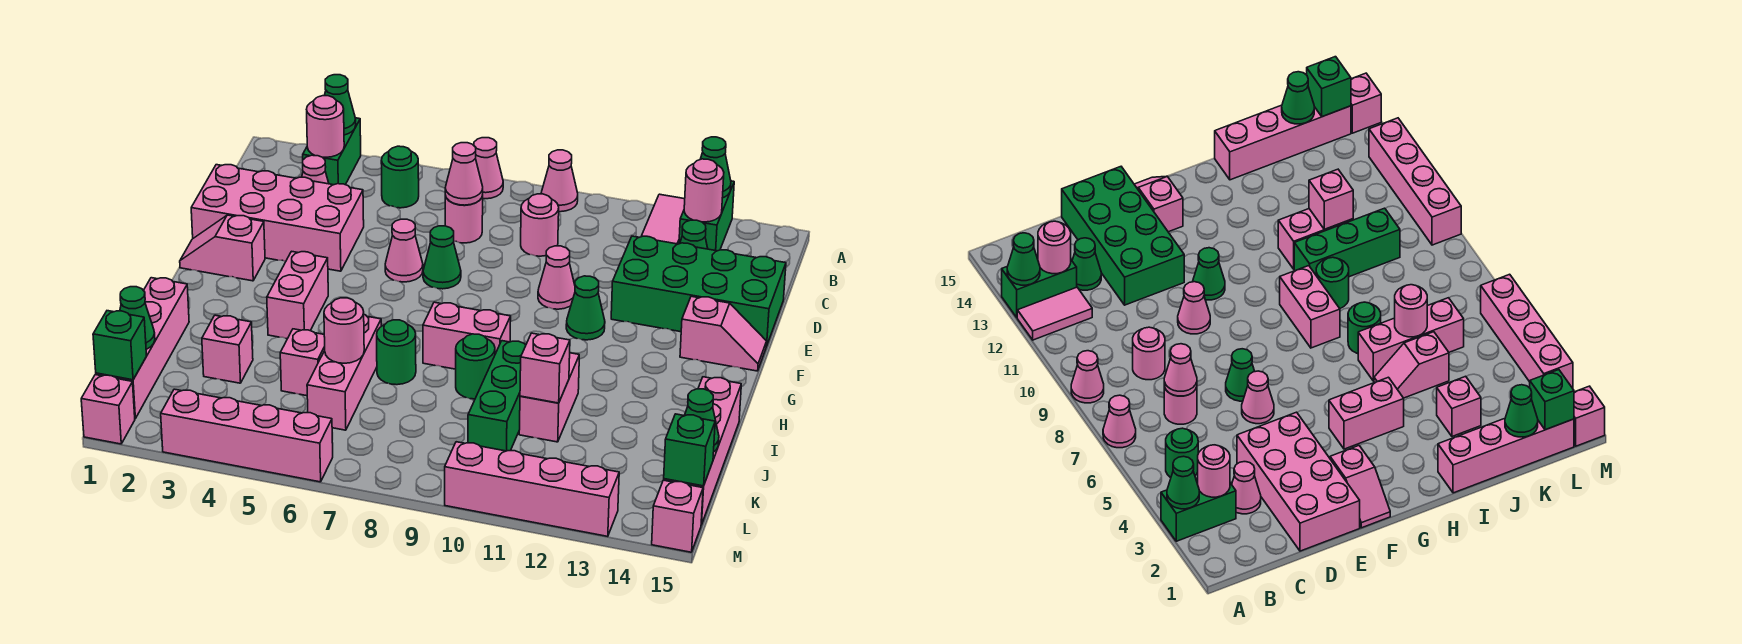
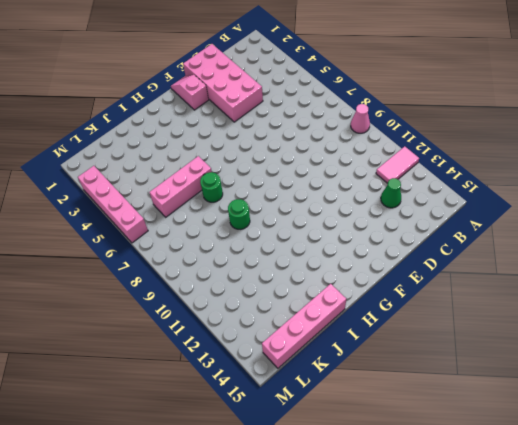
none -> green 1x2 brick [303,118,361,185]
none -> pink 1x1 cone [474,138,503,199]
none -> green 1x2 brick [679,181,734,251]
none -> green 1x1 round brick [381,146,419,208]

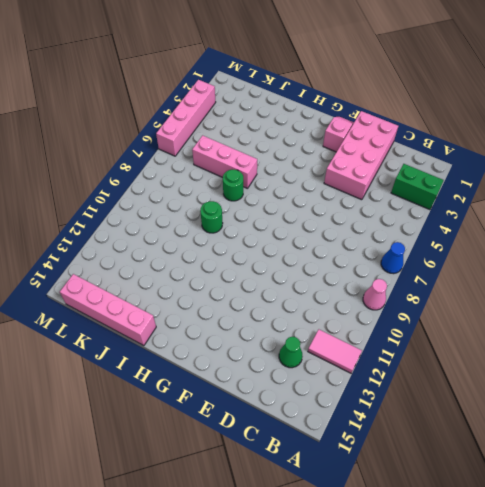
blue 1x1 cone [381,242,405,274] -> pink 1x1 cone [474,138,503,199]
none -> green 1x2 brick [679,181,734,251]
none -> green 1x1 round brick [381,146,419,208]
none -> pink 1x1 cone [302,155,329,184]
none -> pink 1x1 round brick [445,195,483,243]

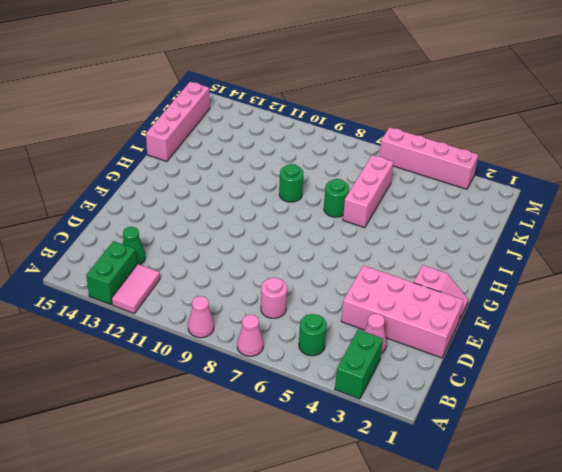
none -> pink 1x1 round brick [521,194,559,256]
none -> green 2x4 brick [611,236,786,347]
none -> pink 1x1 cone [385,219,423,282]
none -> green 1x1 cone [423,226,461,289]

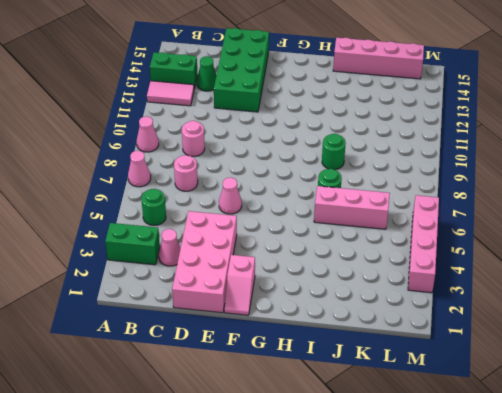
none -> green 1x1 cone [423,226,461,289]
none -> pink 1x1 cone [538,246,575,309]
none -> green 1x1 cone [566,276,605,340]
none -> pink 1x2 slope [680,296,767,371]

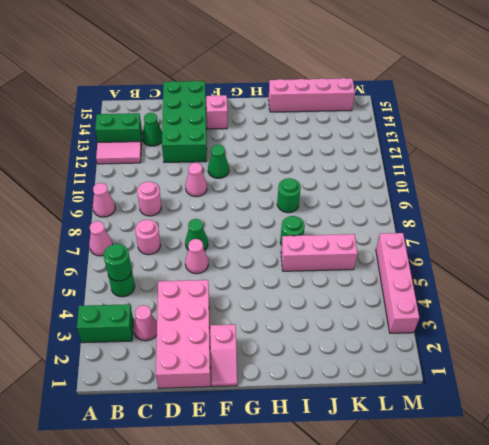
green 1x1 round brick [104,244,132,281] -> none
none -> pink 1x2 brick [267,251,328,339]
none -> pink 1x2 brick [423,302,511,369]
none -> pink 1x4 brick [96,278,189,418]
none -> pink 1x2 slope [280,329,325,396]

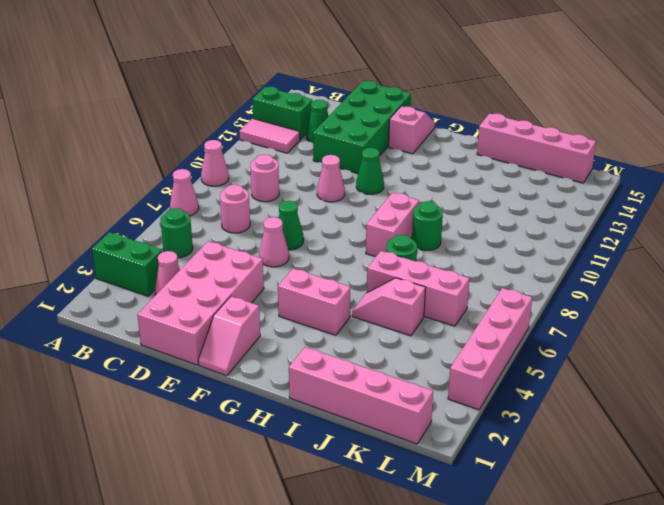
none -> green 1x3 brick [468,341,526,451]
none -> pink 1x2 brick [519,353,579,442]
none -> pink 1x1 brick [202,315,253,383]
none -> pink 1x1 brick [81,375,135,444]

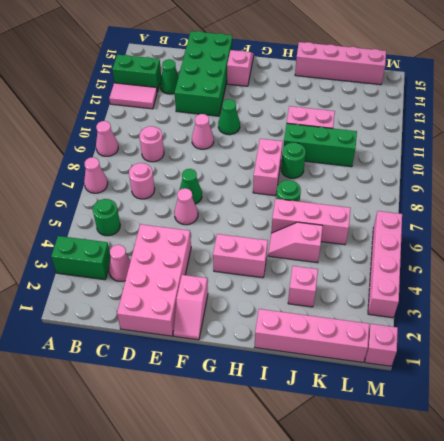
none -> pink 1x4 brick [445,442,619,536]
none -> pink 1x1 brick [652,480,703,552]
none -> green 1x1 cone [325,75,356,135]
none -> green 1x1 cone [701,137,731,198]

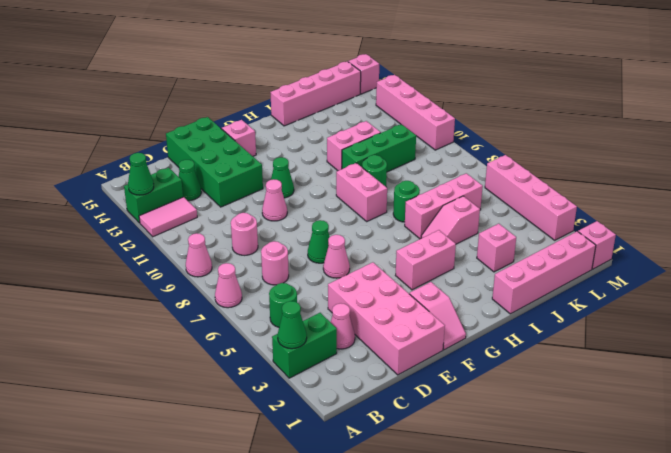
none -> pink 1x1 round brick [307,96,344,157]
none -> pink 1x1 round brick [684,159,724,222]
none -> pink 1x1 cone [445,143,483,205]
none -> pink 1x1 round brick [324,298,364,363]

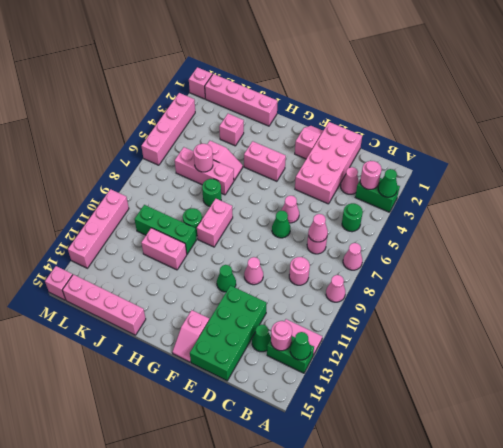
none -> pink 1x1 brick [520,333,570,403]
none -> green 1x1 cone [120,287,155,349]
none -> green 1x1 cone [685,389,719,451]
none -> green 1x1 brick [93,311,146,380]

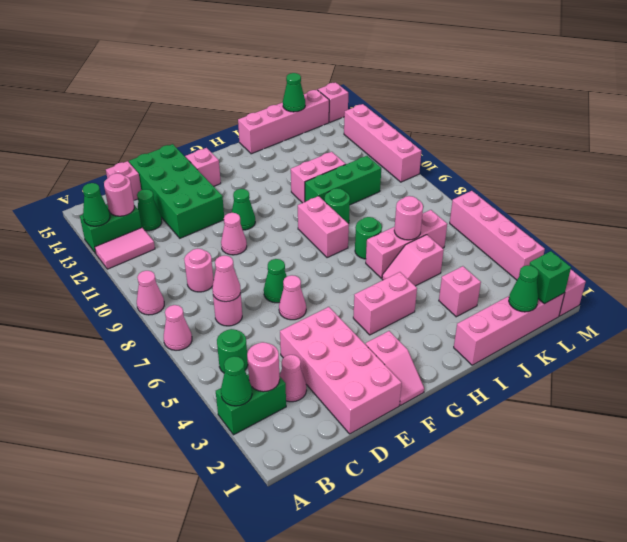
pink 1x1 brick [106,161,141,201] -> pink 1x1 brick moved to [520,333,570,403]
none -> green 1x1 brick [664,414,715,486]

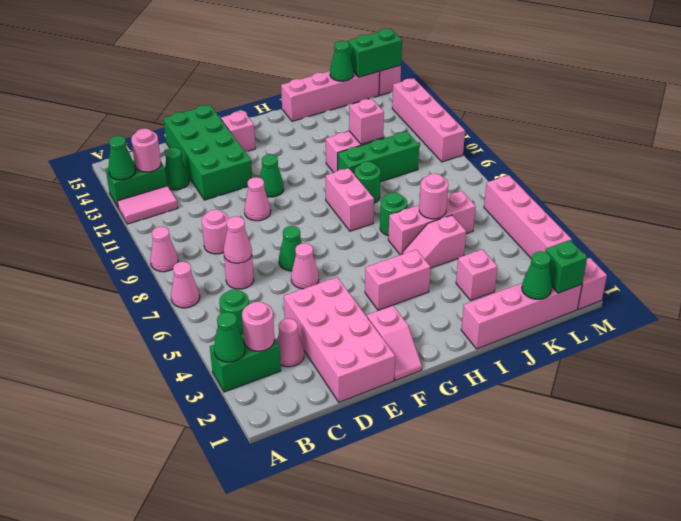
green 1x2 brick [348,29,402,77] -> green 1x1 brick [664,414,715,486]

